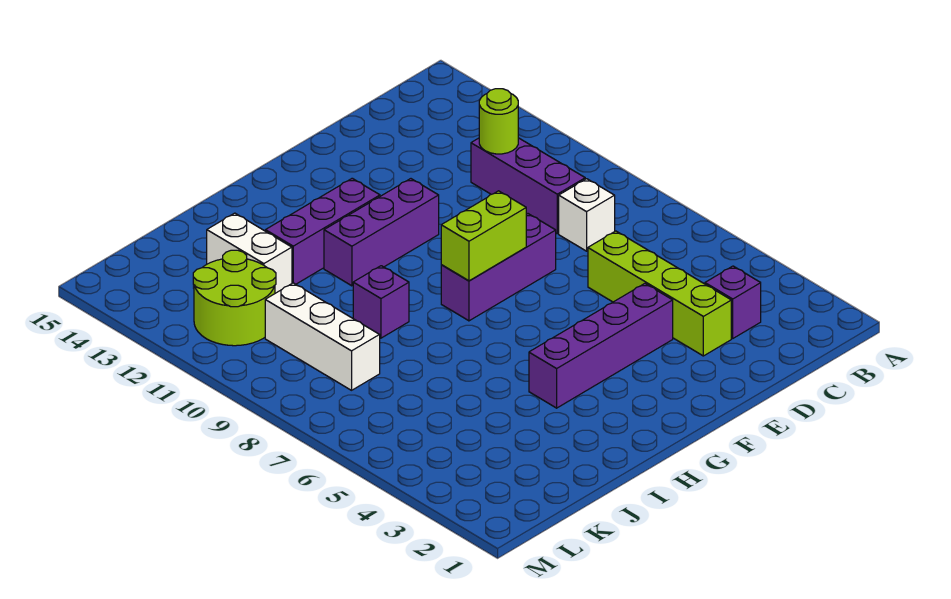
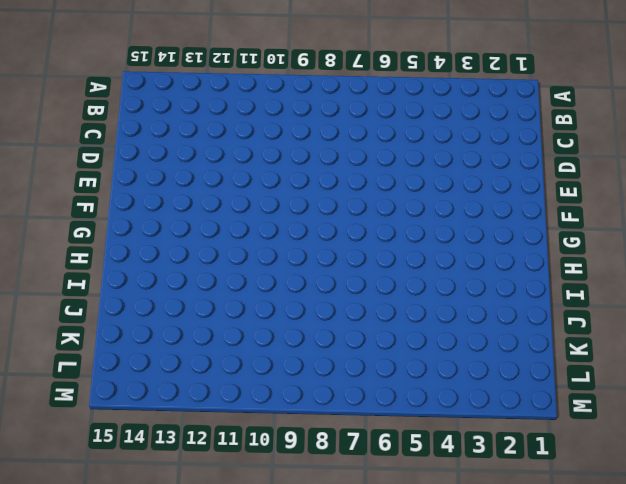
none -> purple 1x1 brick [705,266,761,338]
none -> white 1x1 brick [559,179,615,251]
none -> purple 1x3 brick [471,138,585,234]

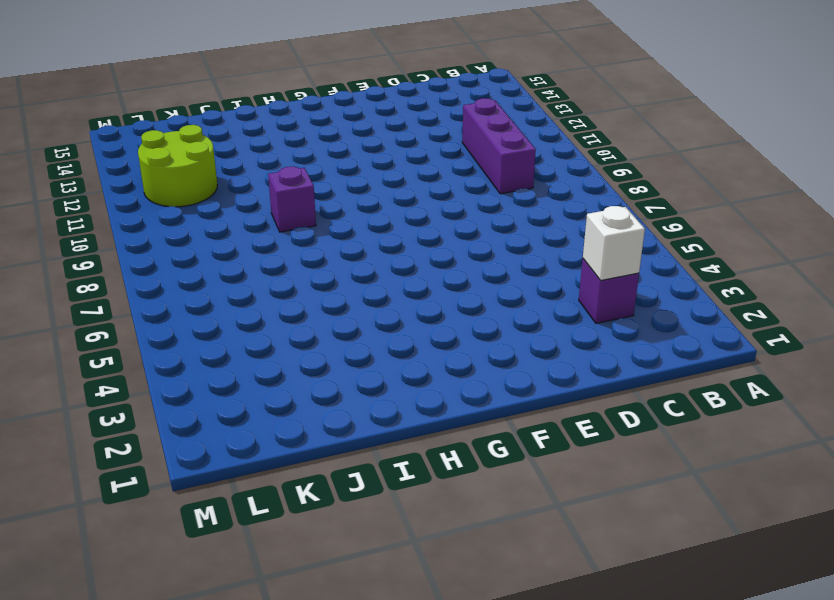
white 1x1 brick [583,206,645,281] -> white 1x1 brick moved to [559,179,615,251]
none -> lime 1x4 brick [588,231,731,356]
none -> purple 1x4 brick [529,284,673,408]
none -> purple 1x3 brick [441,214,556,321]

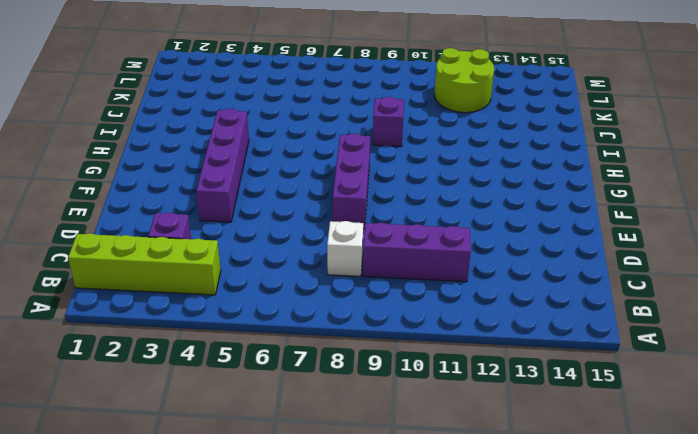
lime 1x4 brick [68,233,221,295] -> lime 1x4 brick moved to [588,231,731,356]
none -> purple 1x3 brick [324,179,439,286]
none -> purple 1x3 brick [265,178,380,284]
none -> white 1x2 brick [207,213,292,293]

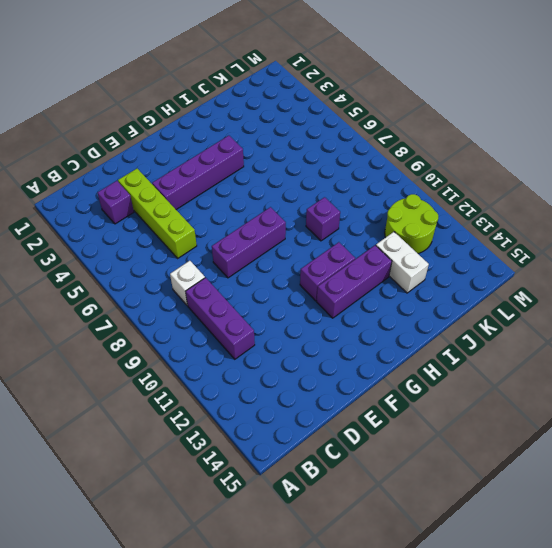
purple 1x2 brick [300,242,355,301] -> purple 1x3 brick [324,179,439,286]
none -> white 1x3 brick [265,283,380,390]
none -> lime 1x1 round brick [479,89,518,154]
none -> lime 1x2 brick [441,191,526,281]

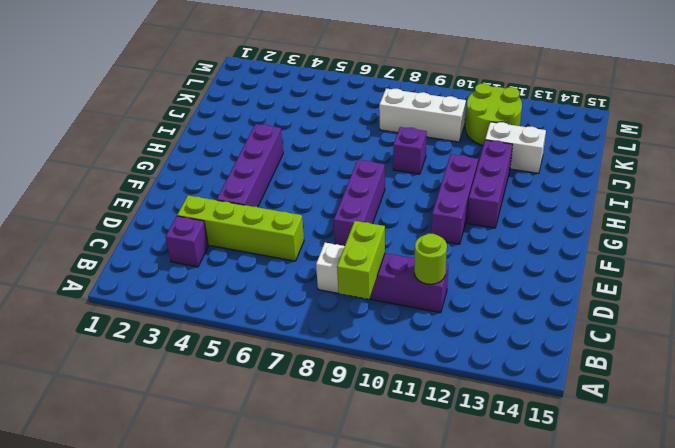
lime 1x2 brick [337,221,385,299] -> lime 1x2 brick moved to [441,191,526,281]

